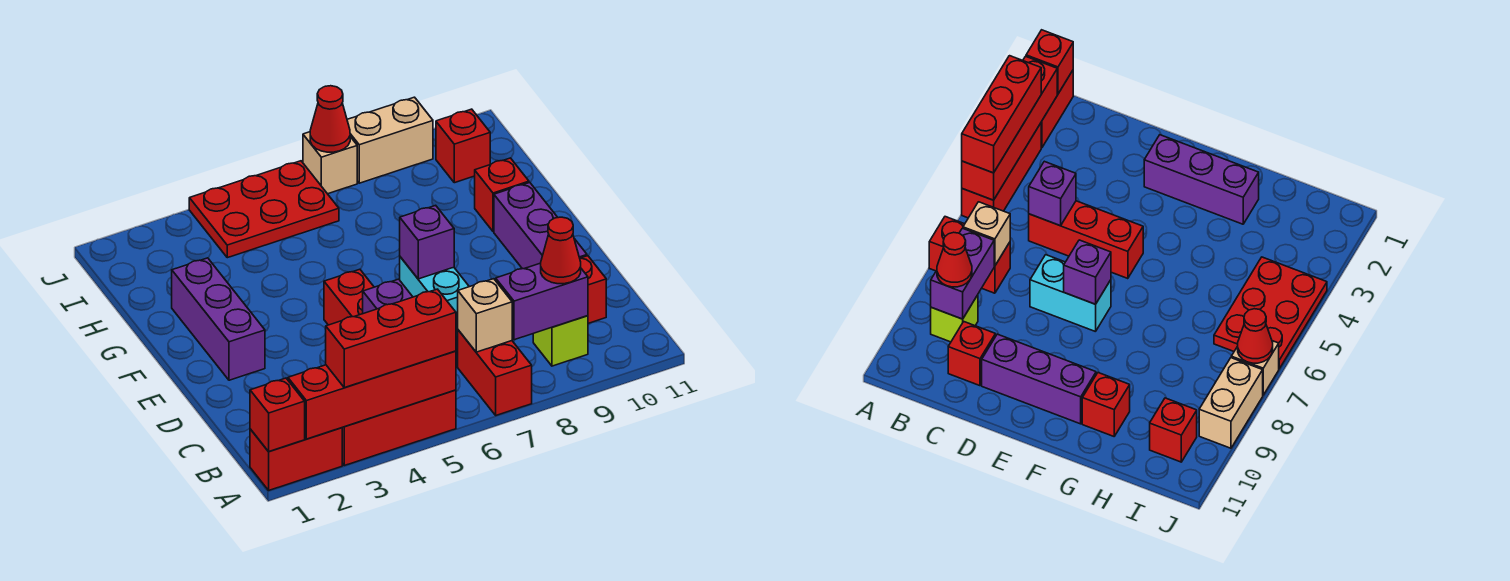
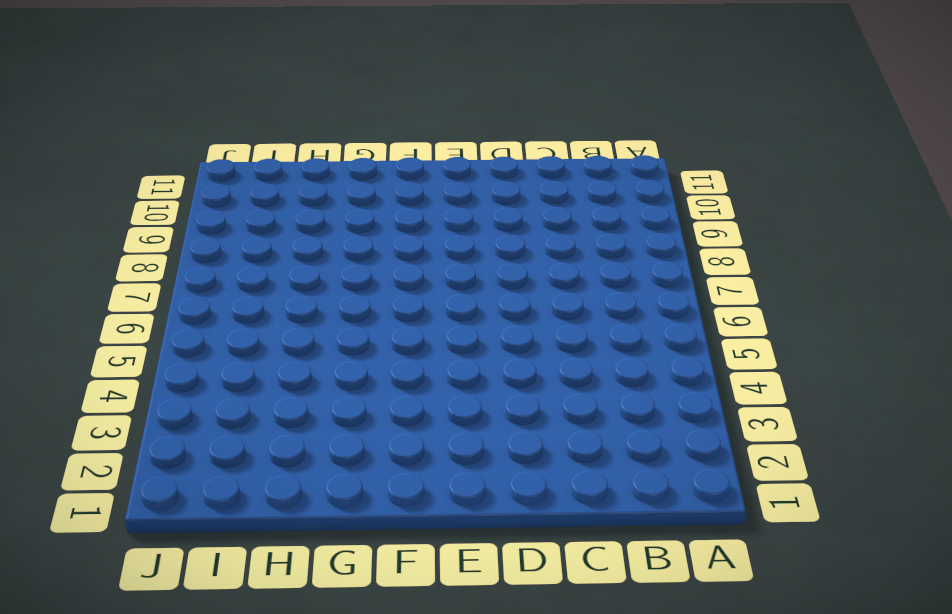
none -> red 1x2 brick [250,428,342,490]
none -> red 1x3 brick [342,390,456,465]
none -> red 1x2 brick [458,330,532,415]

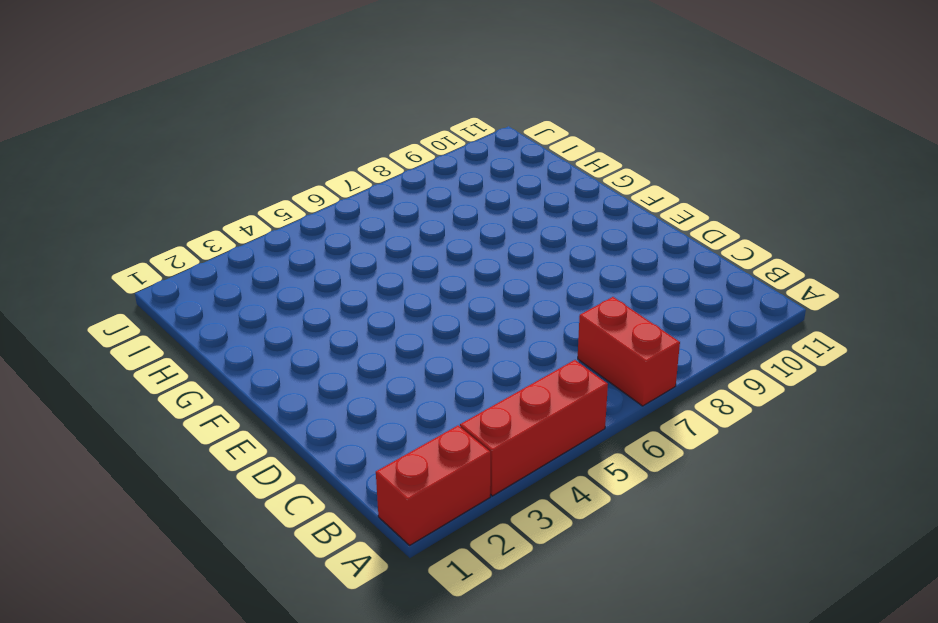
none -> lime 1x1 brick [533,316,588,366]
none -> red 1x3 brick [324,269,374,325]
none -> red 1x1 brick [580,256,606,323]

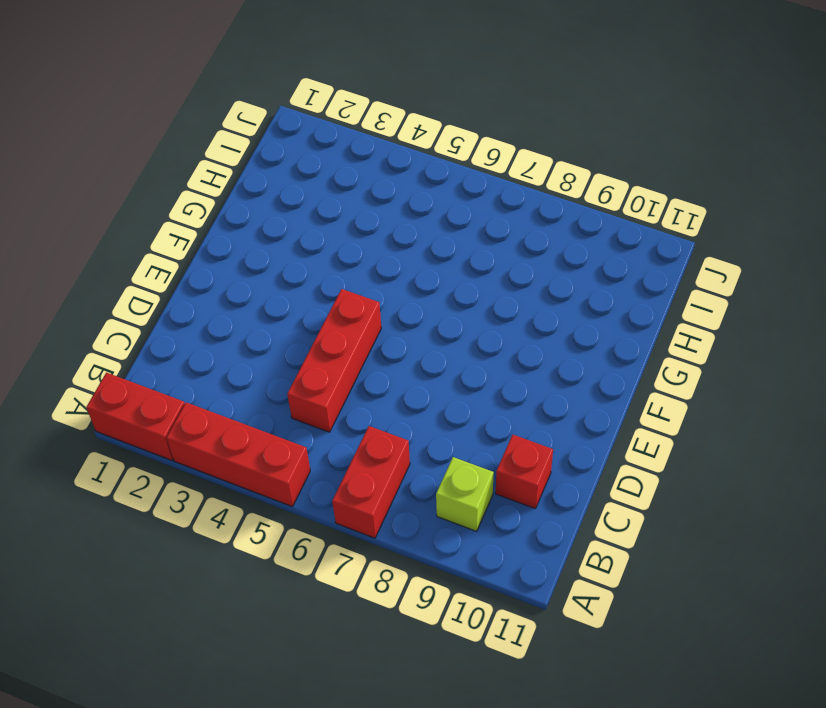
none -> cyan 1x2 brick [400,257,469,336]
none -> purple 1x3 brick [494,183,587,269]
none -> purple 1x3 brick [172,258,265,380]

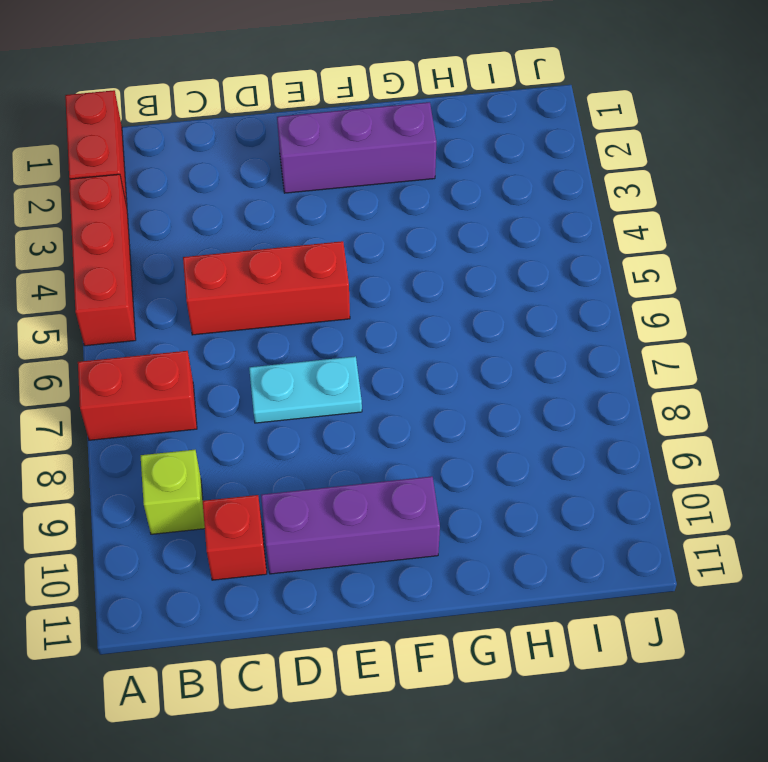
cyan 1x2 plate [249,356,362,423] -> cyan 1x2 brick [400,257,469,336]
none -> red 1x1 brick [475,158,529,232]
none -> red 2x3 plate [189,161,339,258]
none -> red 1x1 brick [436,109,490,183]

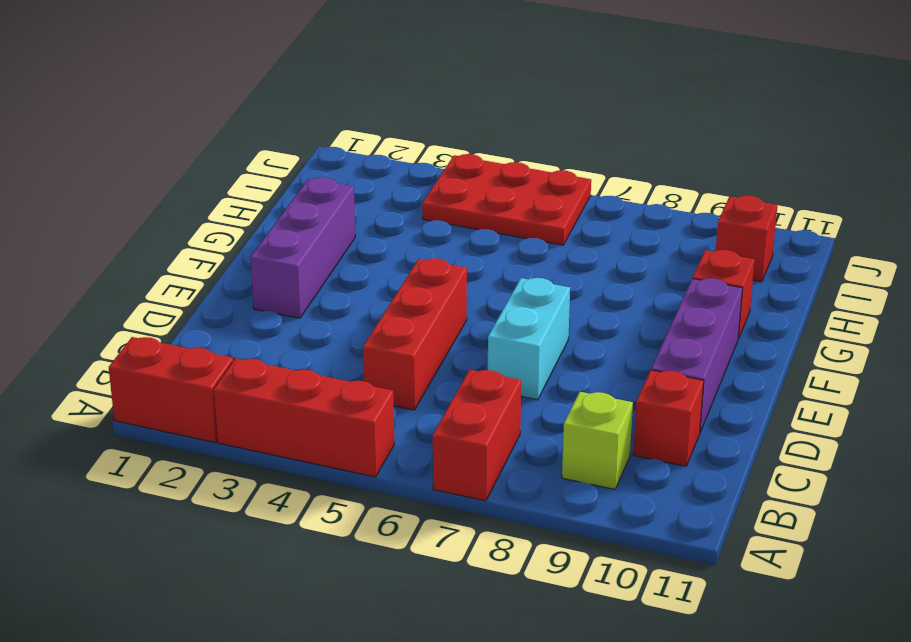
none -> tan 1x1 brick [303,132,357,194]
none -> tan 1x2 brick [347,97,433,183]
none -> red 1x1 brick [250,378,305,452]

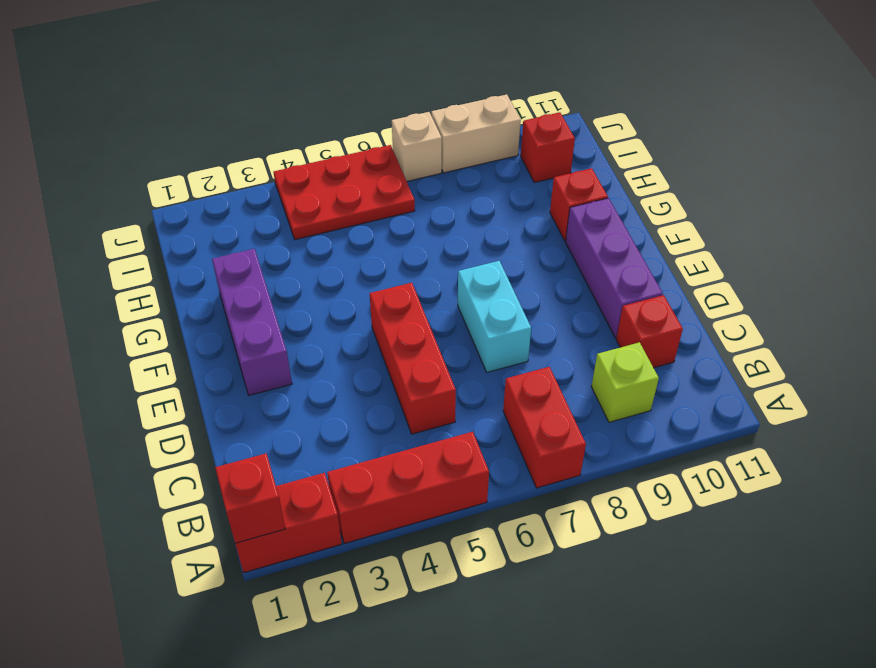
none -> red 1x4 brick [288,351,456,439]
none -> tan 1x1 brick [458,279,512,352]
none -> purple 1x2 brick [496,263,588,340]

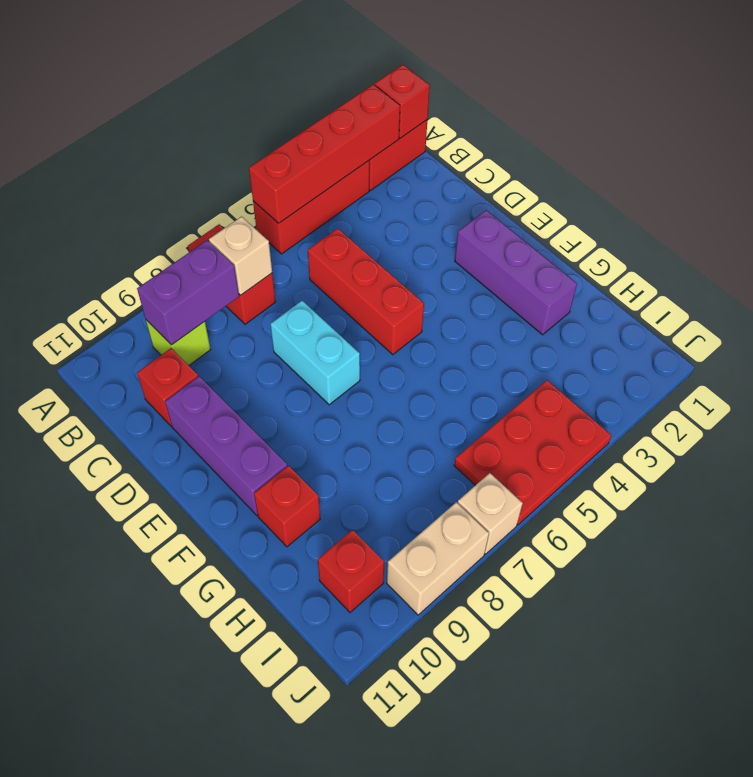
none -> purple 1x1 brick [363,279,413,314]
none -> purple 1x1 brick [400,205,454,279]
none -> red 1x1 cone [310,86,350,152]

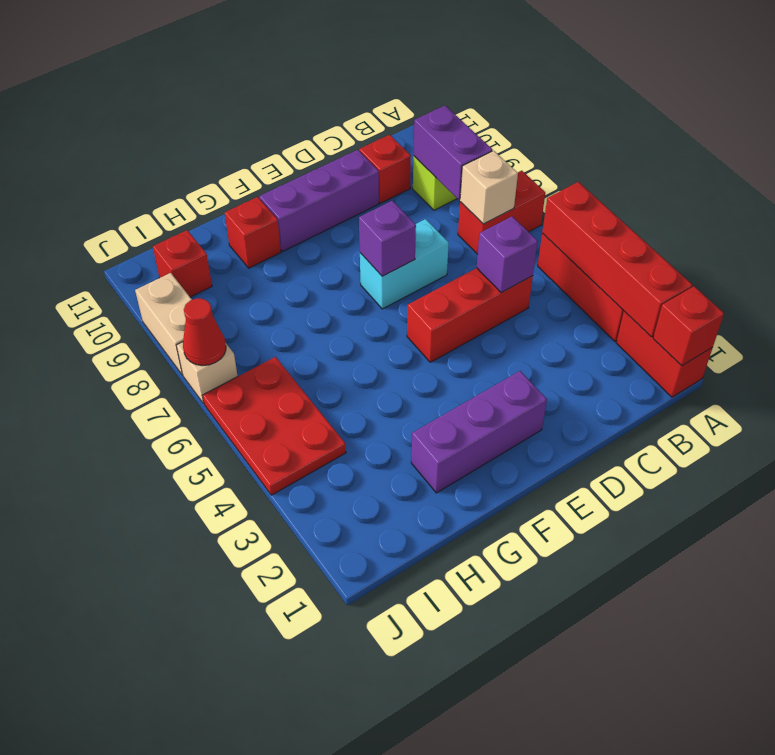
none -> red 1x3 brick [326,289,456,388]
none -> red 1x1 cone [541,217,581,284]

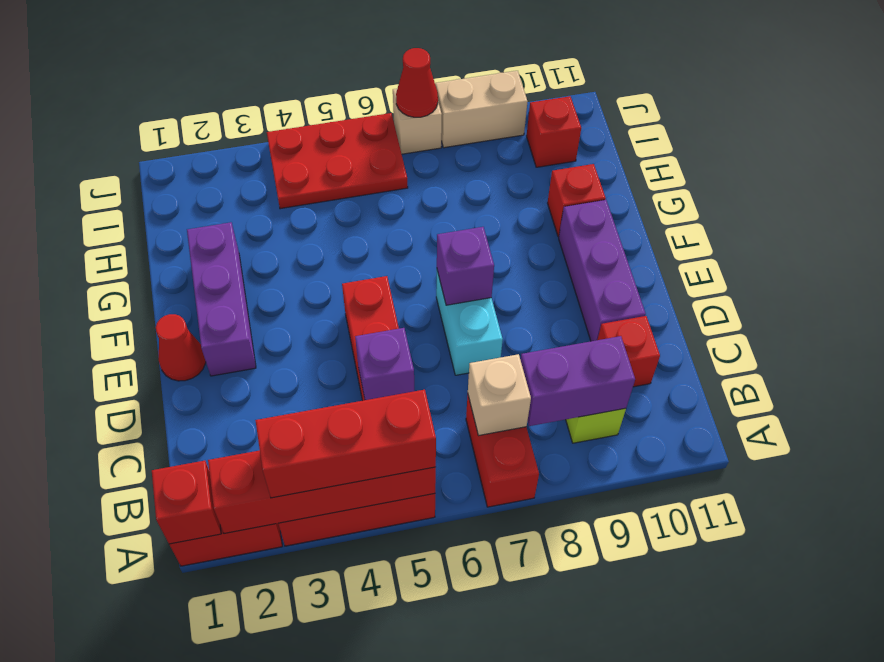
red 1x1 cone [156,314,206,381] -> red 1x1 cone moved to [541,217,581,284]

